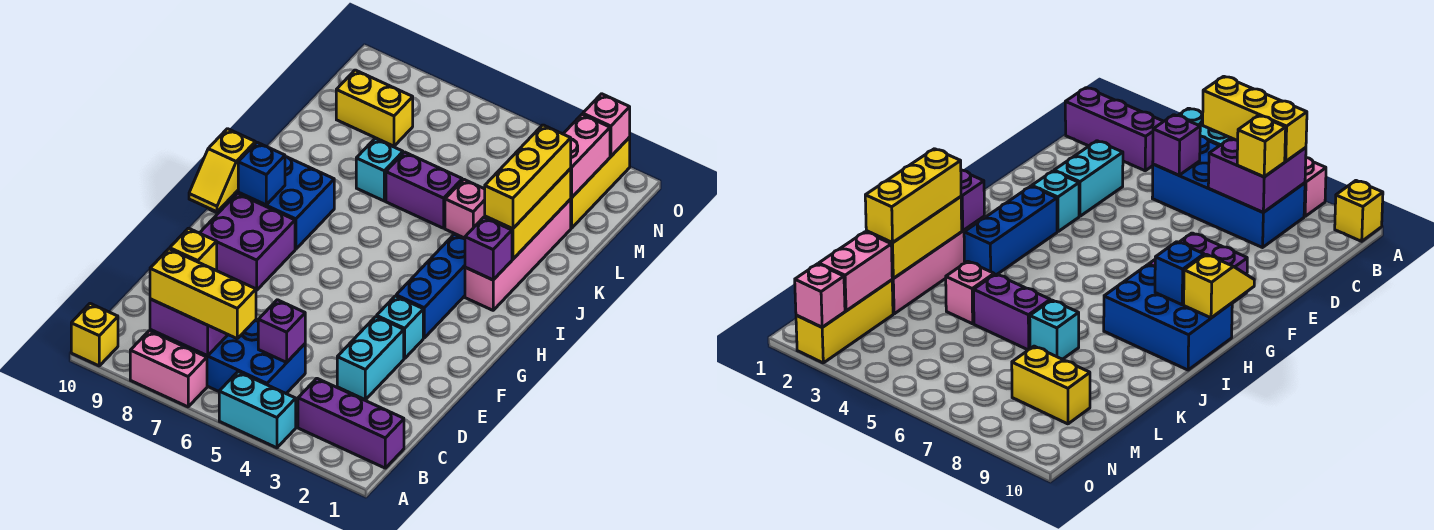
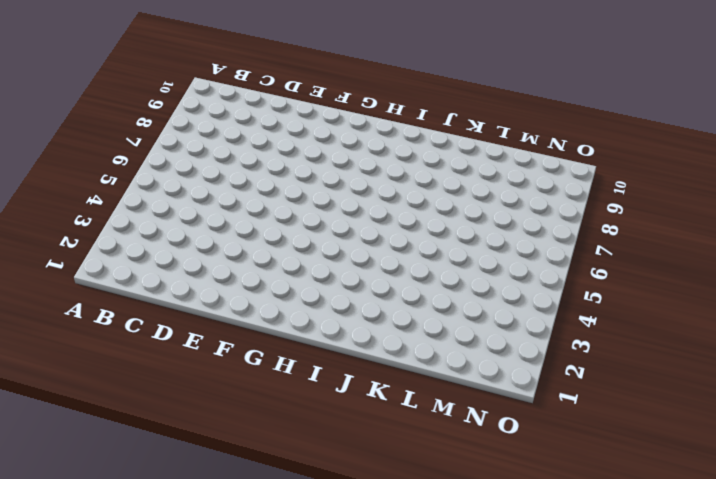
none -> cyan 1x2 brick [219,372,296,448]
none -> pink 1x2 brick [130,331,207,407]
none -> yellow 1x1 brick [71,304,118,366]

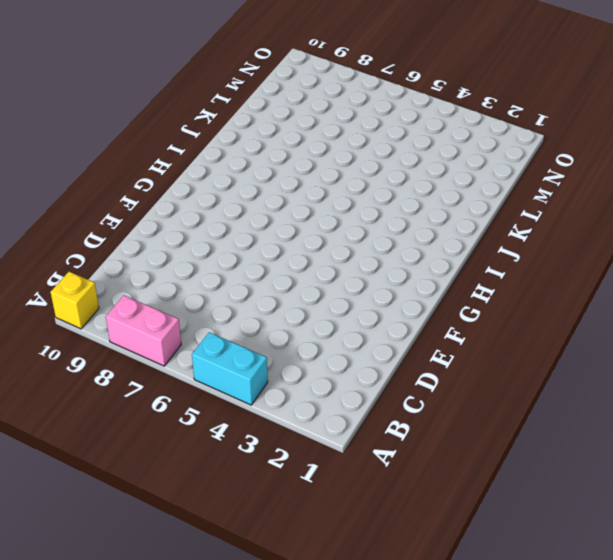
none -> purple 1x3 brick [298,378,404,468]
none -> blue 2x4 brick [150,320,305,393]
none -> cyan 1x2 brick [337,317,404,400]

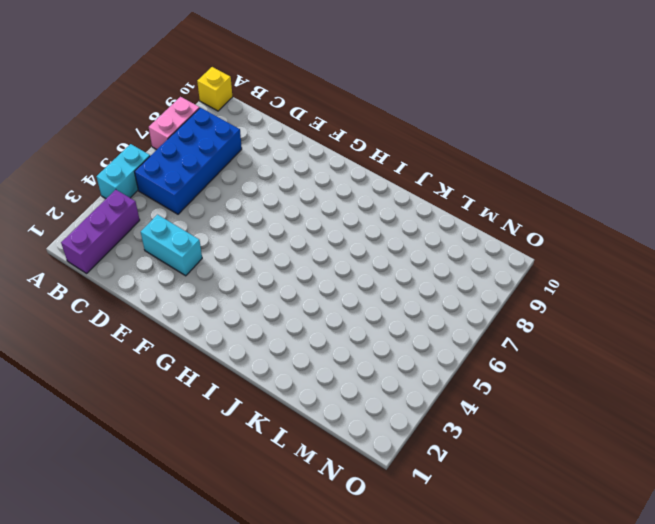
none -> cyan 1x1 brick [377,296,423,358]
none -> purple 2x2 brick [200,193,295,290]
none -> blue 1x3 brick [396,234,465,338]

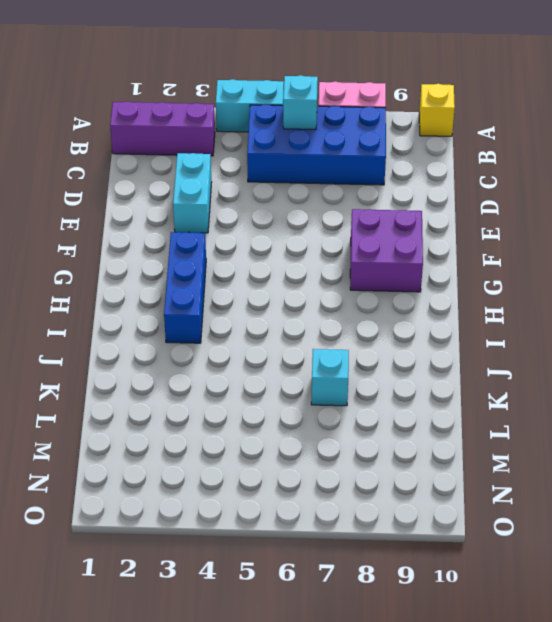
cyan 1x1 brick [283,75,318,130] -> cyan 1x1 brick moved to [377,296,423,358]
none -> blue 2x3 brick [209,143,334,249]
none -> pink 1x4 brick [465,199,571,310]
none -> pink 1x1 brick [445,180,485,238]

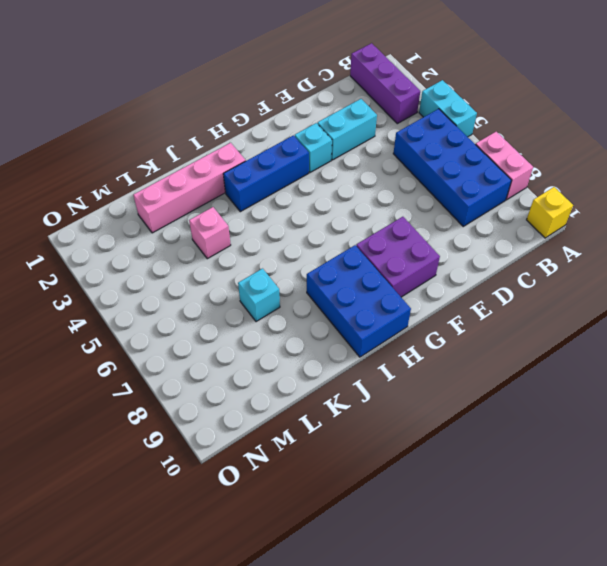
none -> purple 1x2 brick [386,152,462,228]
none -> yellow 1x3 brick [571,137,630,228]
none -> yellow 1x2 brick [336,70,413,146]

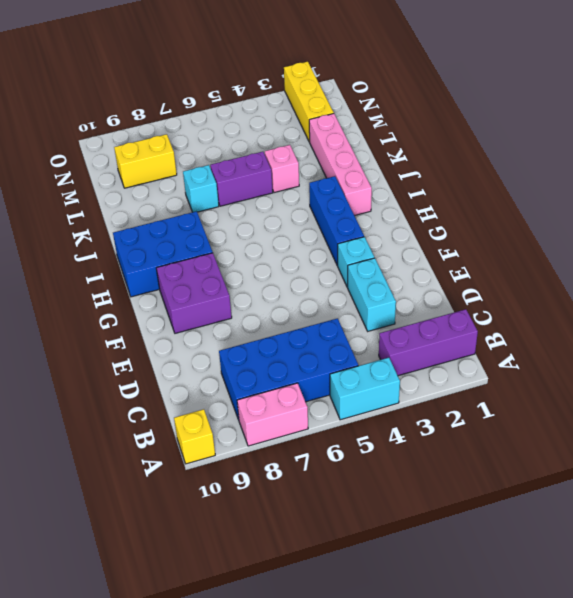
none -> purple 2x2 brick [150,299,228,356]
none -> purple 1x1 brick [258,300,305,362]
none -> yellow 1x2 slope [189,129,255,212]

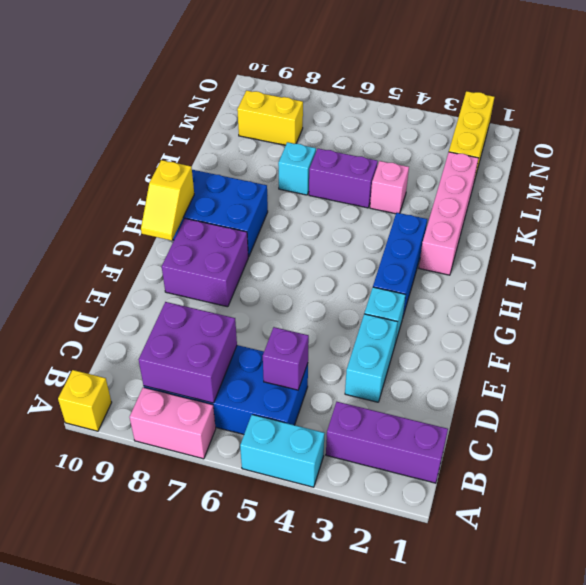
none -> blue 1x1 brick [238,142,285,205]
none -> purple 1x1 brick [465,217,512,280]
none -> yellow 1x3 brick [485,169,571,259]

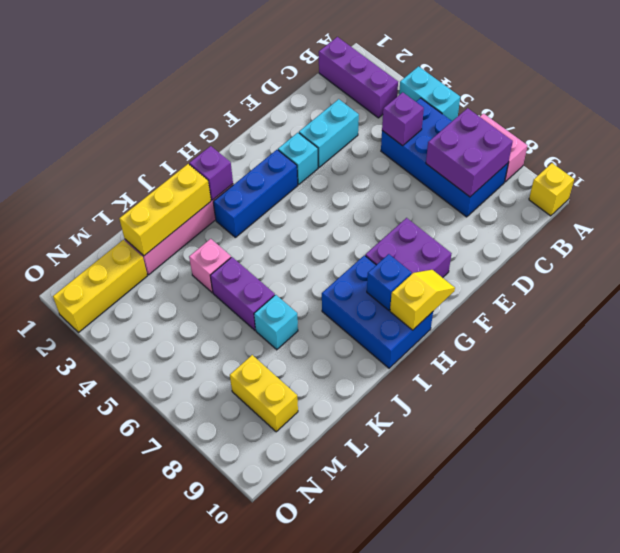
none -> pink 1x2 brick [563,114,610,198]
none -> pink 1x1 brick [583,94,630,156]
none -> yellow 1x3 brick [150,249,256,338]

